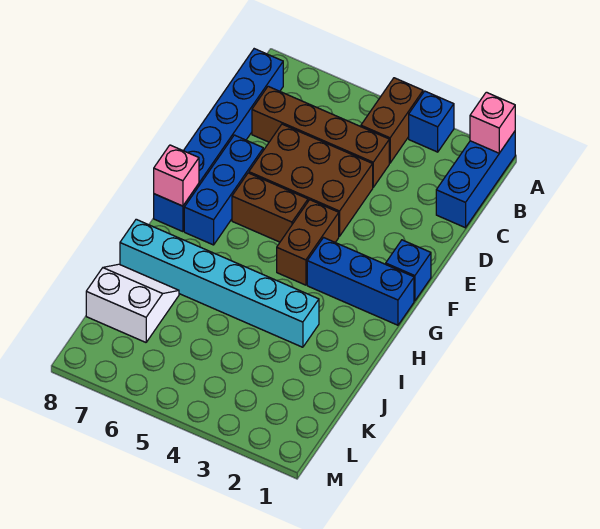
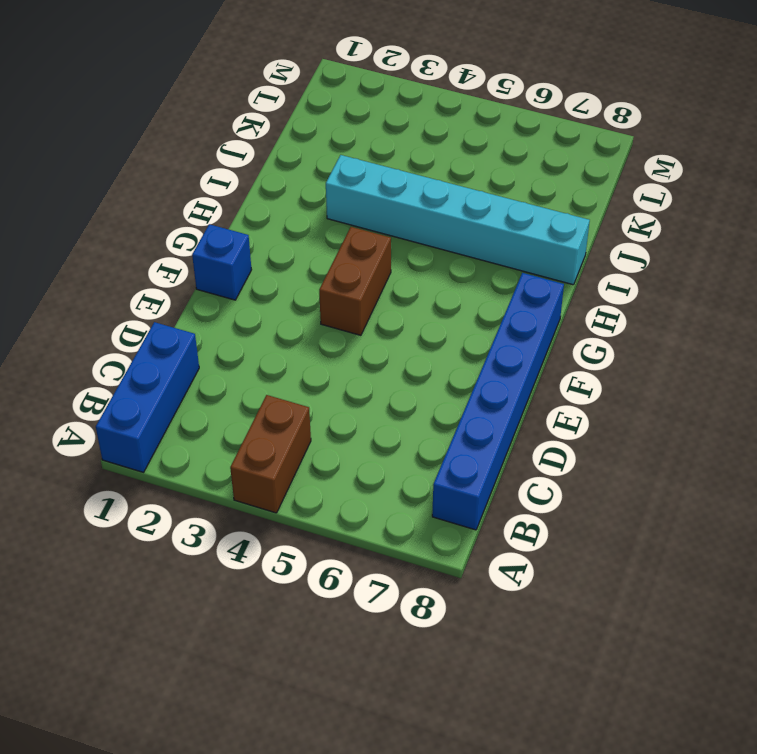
none -> blue 1x1 brick [409,91,454,152]
none -> brown 1x4 brick [252,86,389,187]
none -> brown 2x3 brick [249,124,373,236]

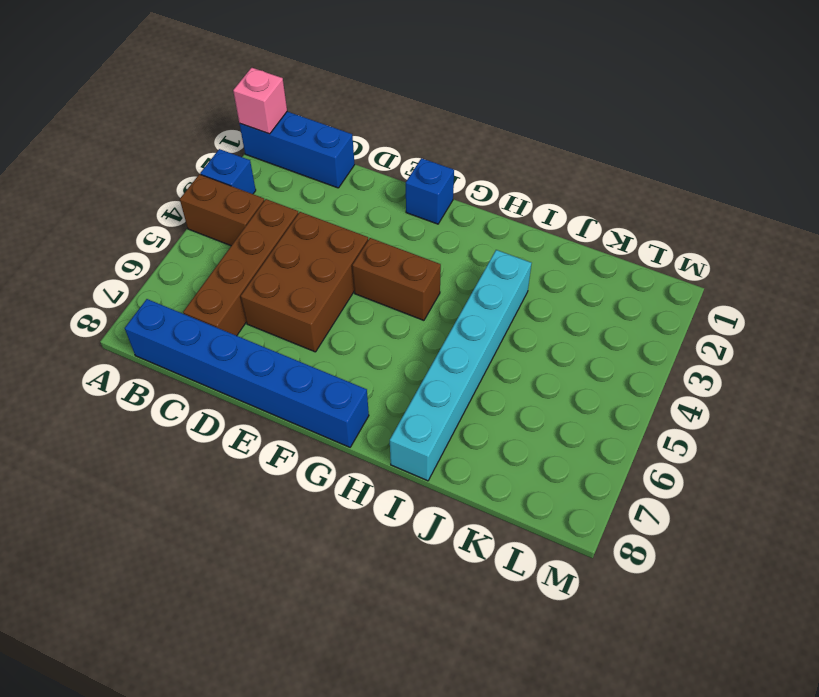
none -> blue 1x3 brick [184,135,263,245]
none -> brown 1x2 brick [232,173,308,242]
none -> blue 1x3 brick [307,238,414,325]

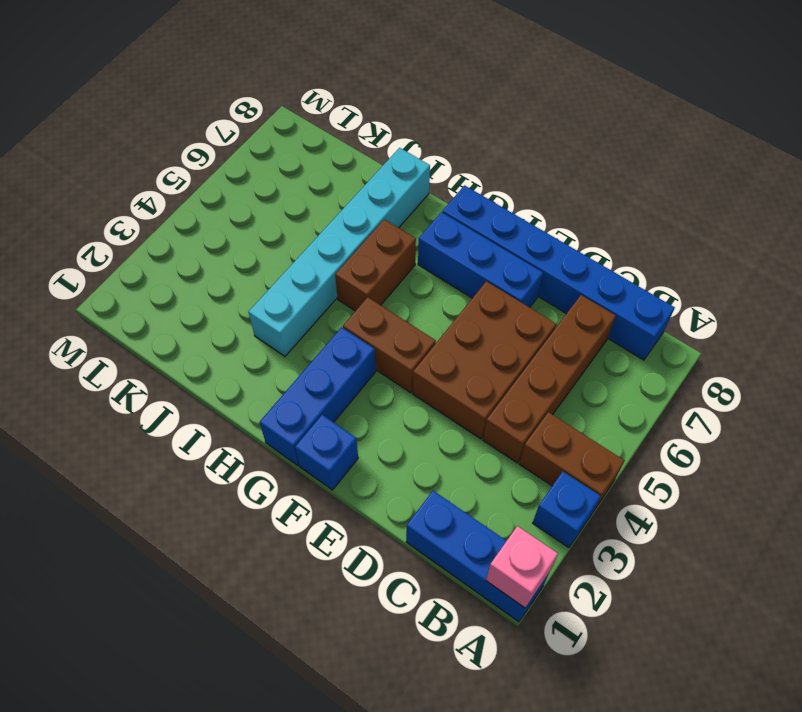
brown 1x2 brick [335,219,416,311] -> brown 1x2 brick moved to [232,173,308,242]
none -> white 2x2 slope [86,264,179,342]
none -> pink 1x1 brick [154,145,199,206]

